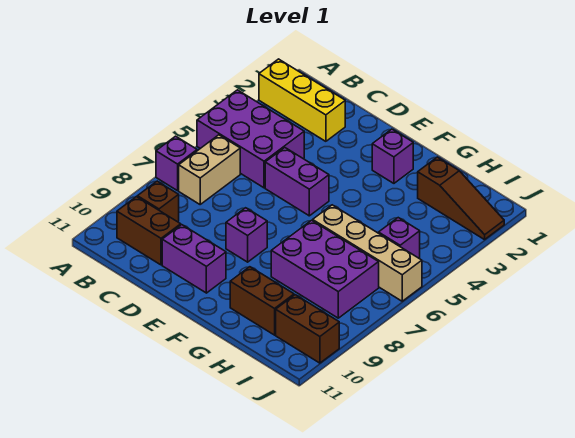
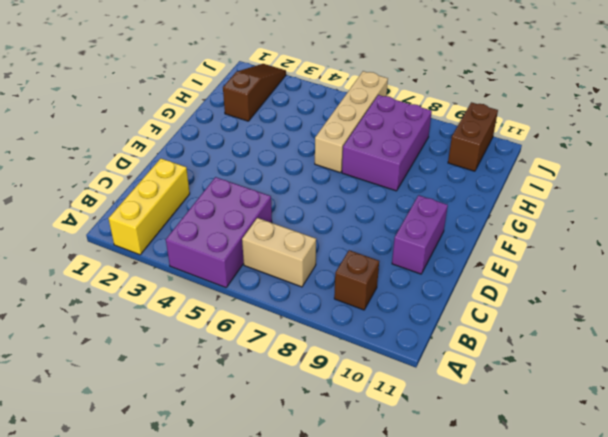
none -> purple 1x1 brick [156,136,197,191]
none -> brown 1x2 brick [117,197,181,265]
none -> purple 1x2 brick [265,148,329,216]

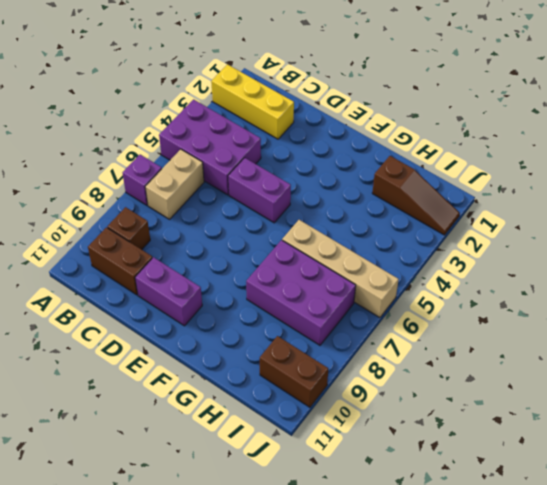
none -> purple 1x1 brick [226,208,267,262]
none -> purple 1x1 brick [372,129,413,183]
none -> brown 1x2 brick [230,267,294,335]

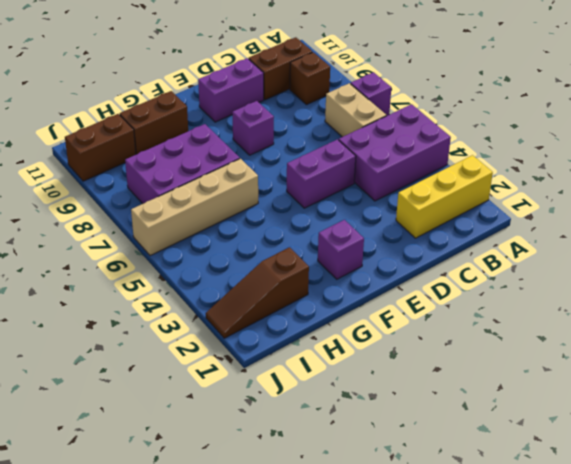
none -> purple 1x1 brick [379,218,420,258]

